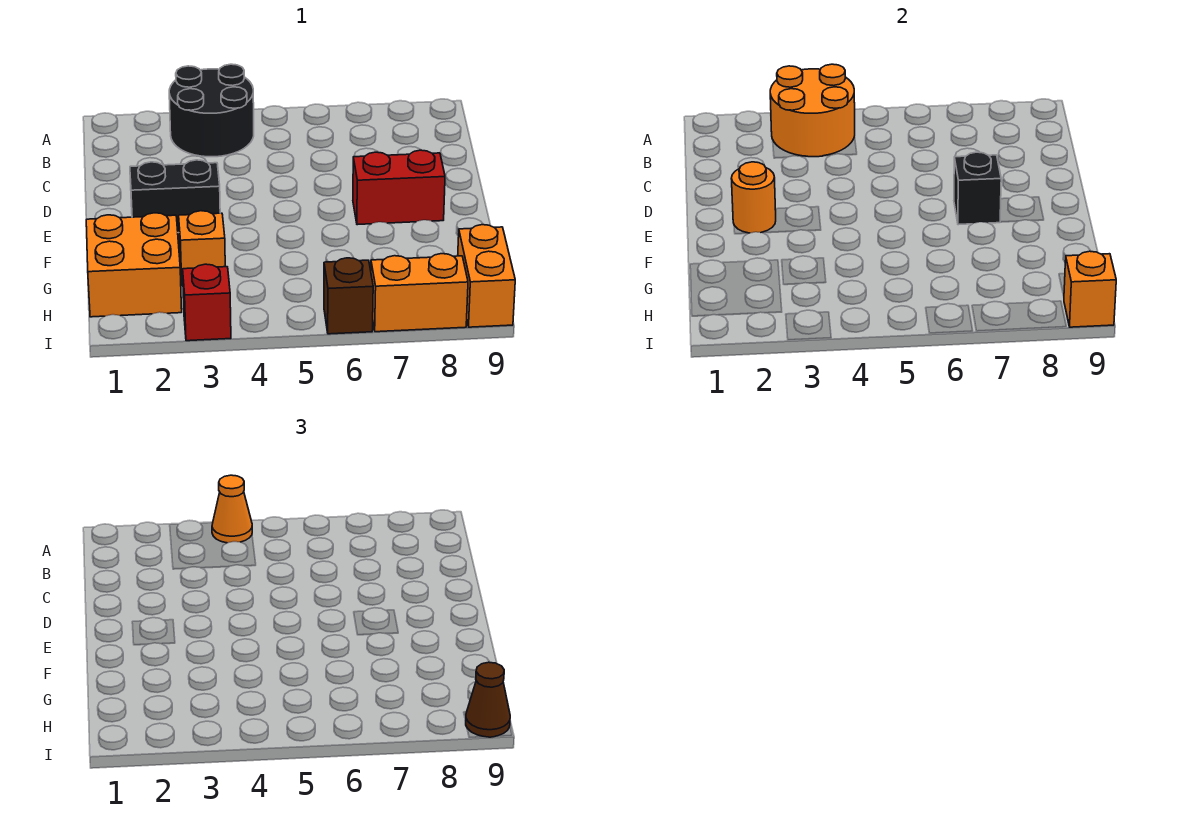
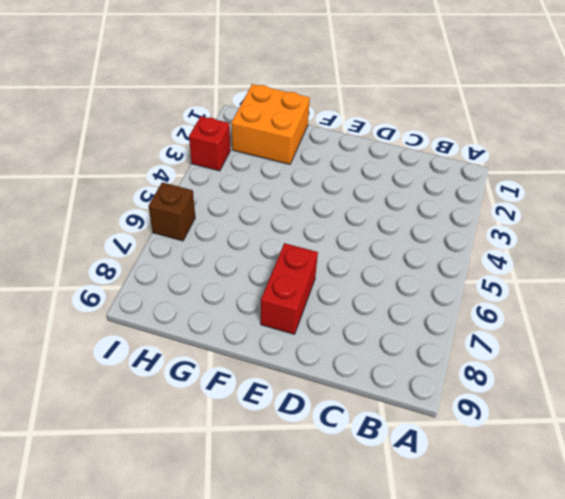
none -> black 2x2 round brick [169,64,254,157]
none -> black 1x2 brick [130,160,220,233]
none -> orange 1x1 brick [179,211,225,285]

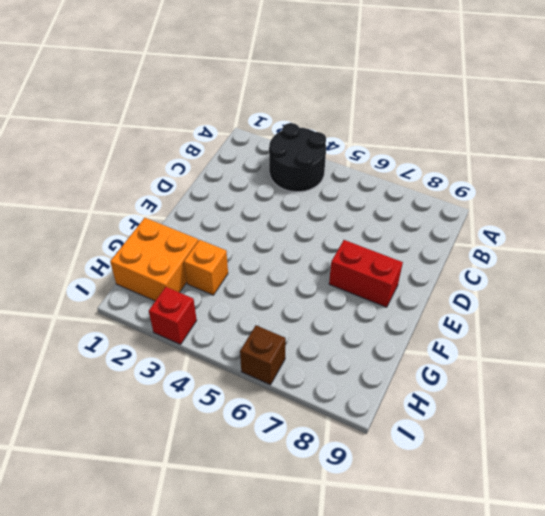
none -> black 1x2 brick [130,160,220,233]
none -> orange 1x2 brick [458,225,515,327]
none -> orange 1x2 brick [371,254,468,332]

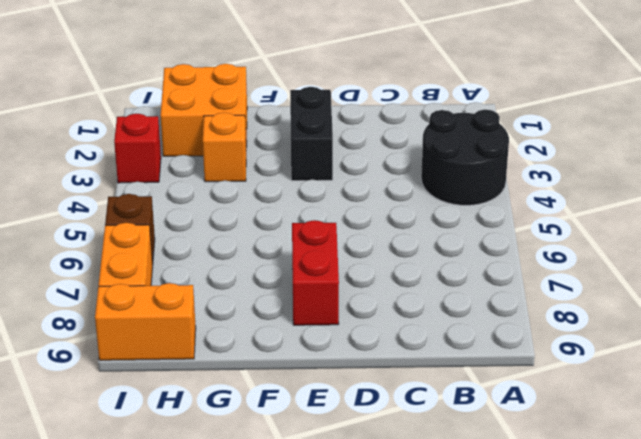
none -> orange 2x2 round brick [770,64,855,157]
none -> orange 1x1 round brick [731,162,776,233]
none -> black 1x1 brick [954,152,1001,225]

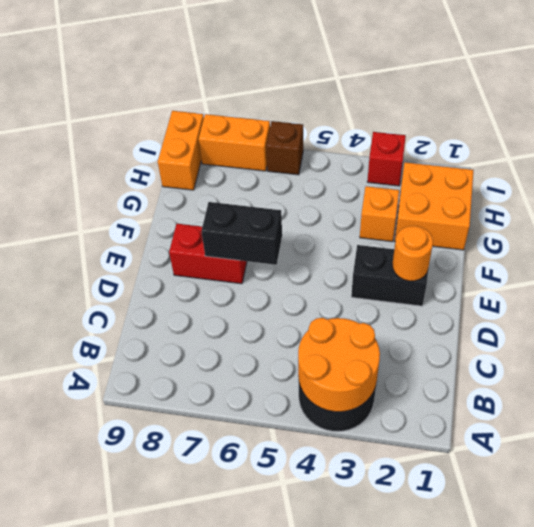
black 1x2 brick [201,202,282,265] -> black 1x1 brick [954,152,1001,225]
none -> orange 1x1 brick [1064,251,1116,327]
none -> orange 1x1 cone [212,475,252,543]
none -> brown 1x1 cone [466,662,510,737]

